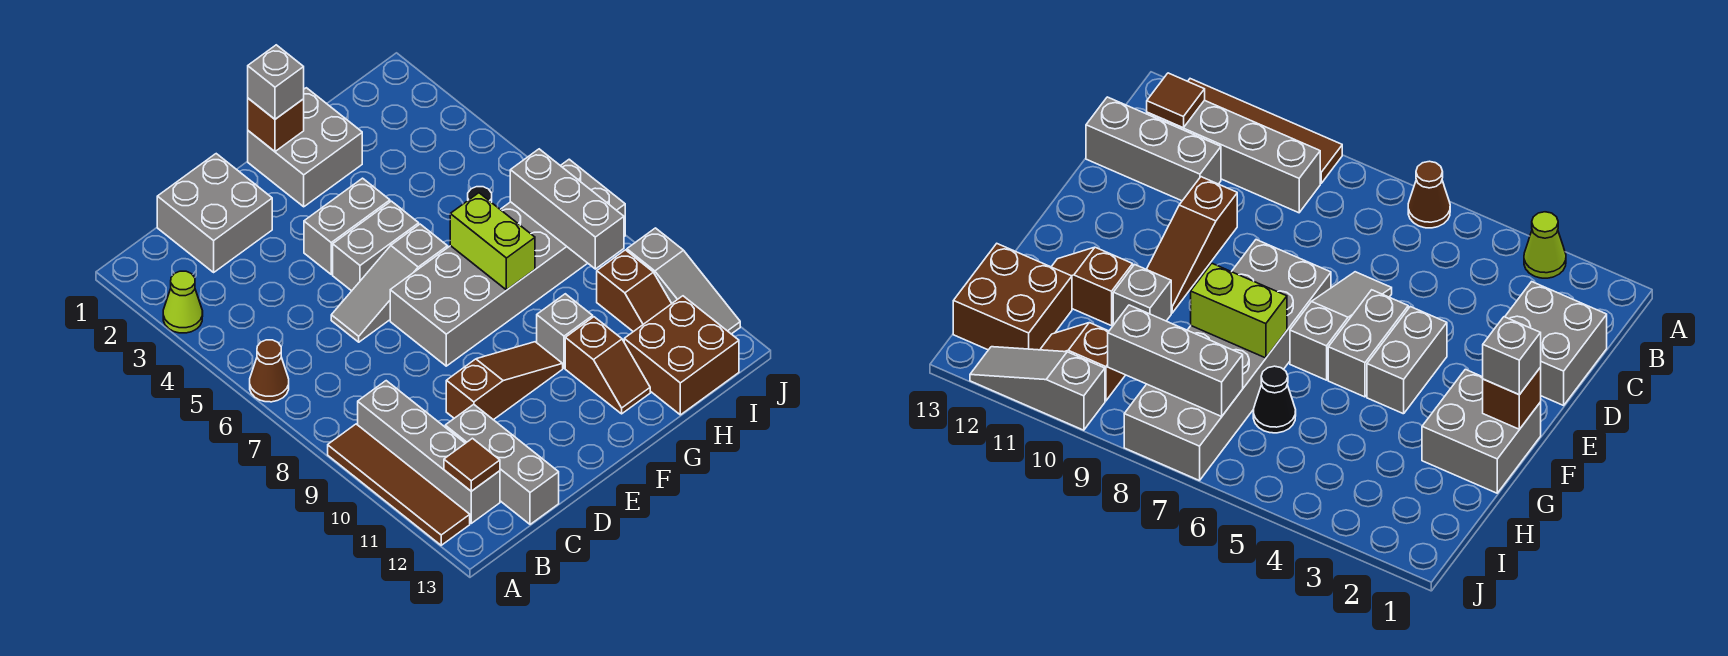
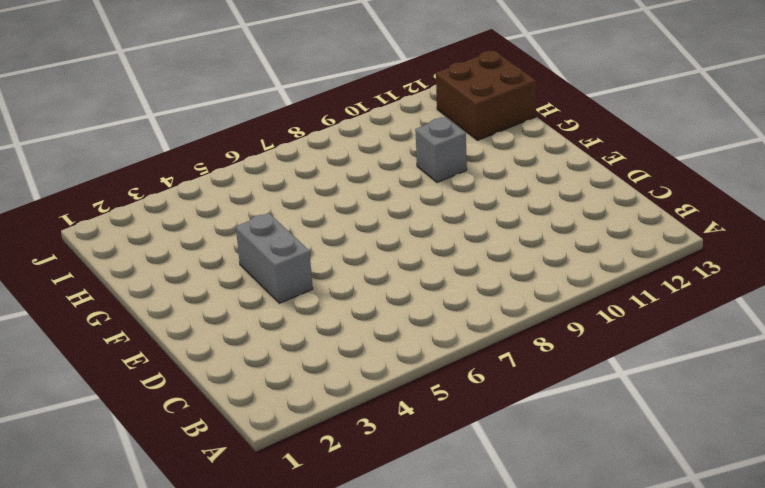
none -> lime 1x1 cone [163,271,203,333]
none -> brown 1x1 cone [250,340,289,402]
none -> brown 1x4 tile [328,424,470,545]

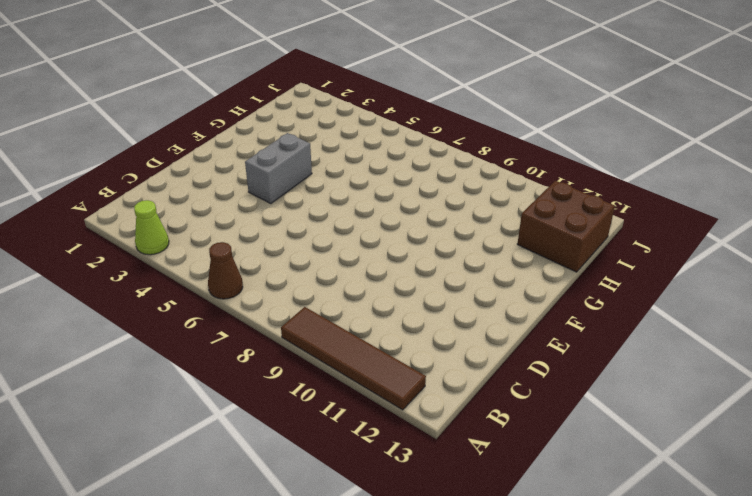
none -> grey 1x4 brick [358,381,500,523]
none -> grey 2x2 brick [157,154,272,272]
none -> grey 1x3 brick [445,404,559,524]

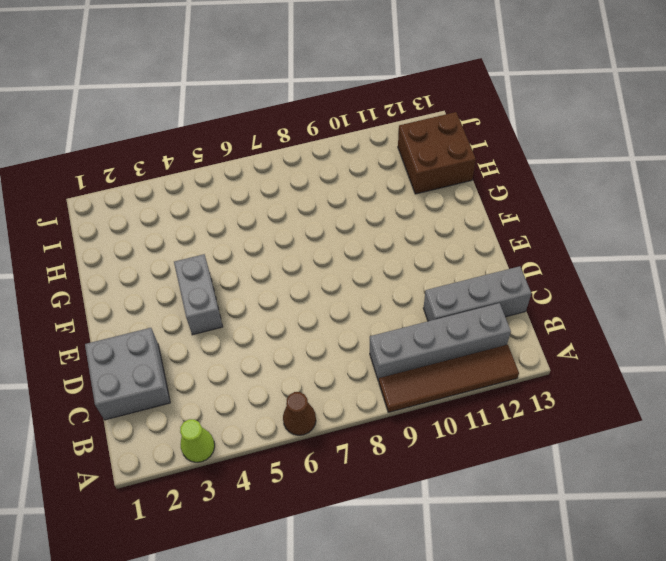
none -> grey 1x3 slope [331,224,448,342]
none -> brown 1x3 slope [446,342,563,420]
none -> grey 1x2 brick [333,201,419,291]

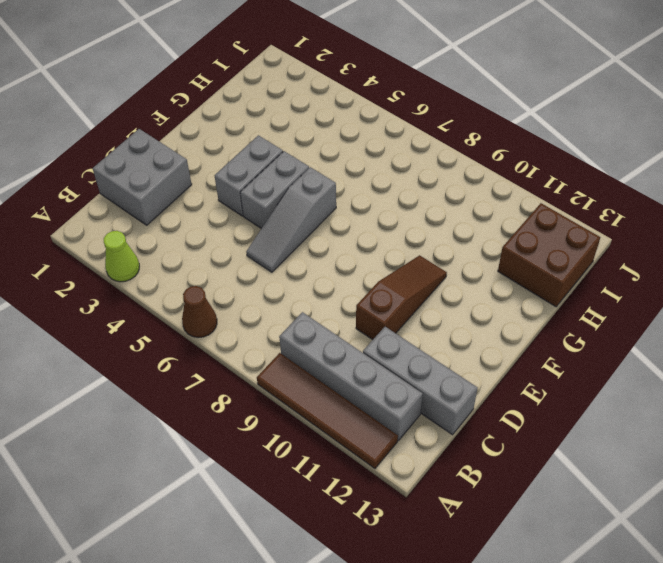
none -> grey 2x6 brick [390,159,625,366]
none -> grey 2x2 brick [248,88,362,207]
none -> grey 1x1 brick [537,294,593,368]

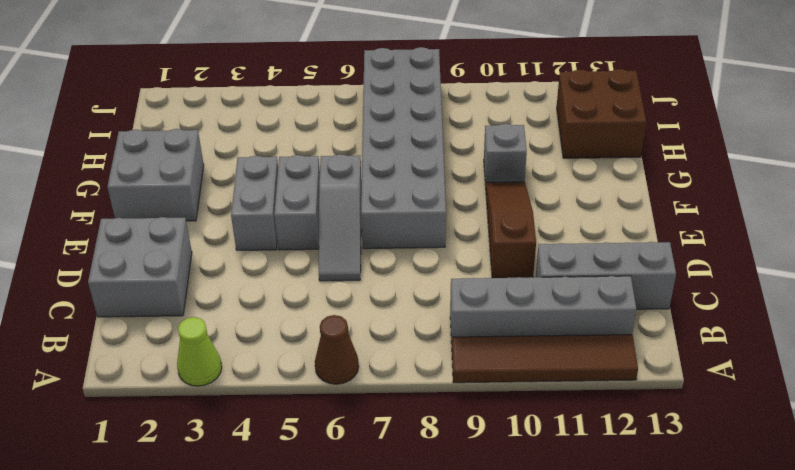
none -> brown 1x2 slope [565,317,650,414]
none -> black 1x1 cone [1253,366,1296,433]
none -> brown 1x2 slope [597,250,672,332]

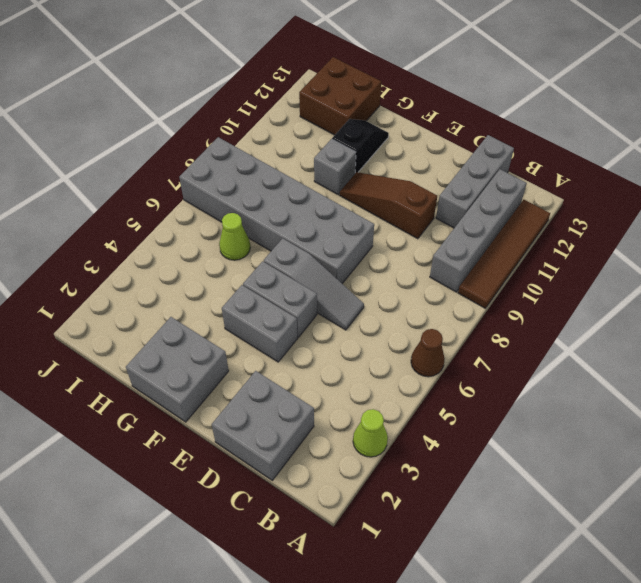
black 1x2 slope [332,119,389,173] -> brown 1x2 slope [565,317,650,414]
lime 1x1 cone [219,213,250,260] -> black 1x1 cone [1253,366,1296,433]
none -> brown 1x2 slope [597,250,672,332]
none -> grey 1x3 slope [627,228,740,334]
none -> brown 1x1 tile [444,438,500,491]

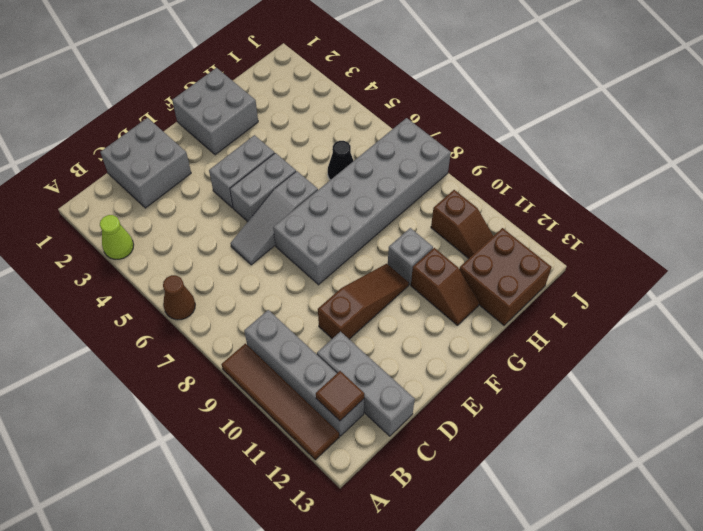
none -> grey 1x3 slope [627,228,740,334]
none -> brown 1x1 brick [248,98,304,151]
none -> lime 1x2 brick [450,193,535,290]

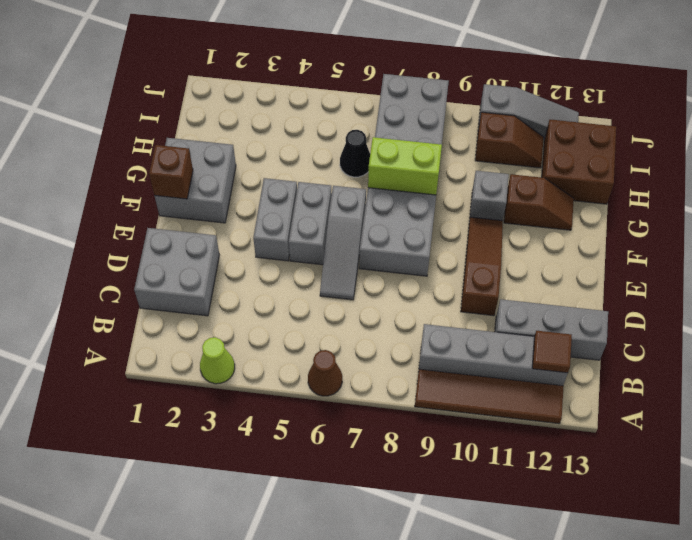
none -> grey 1x3 brick [510,149,624,269]
none -> grey 1x1 brick [248,45,304,119]

